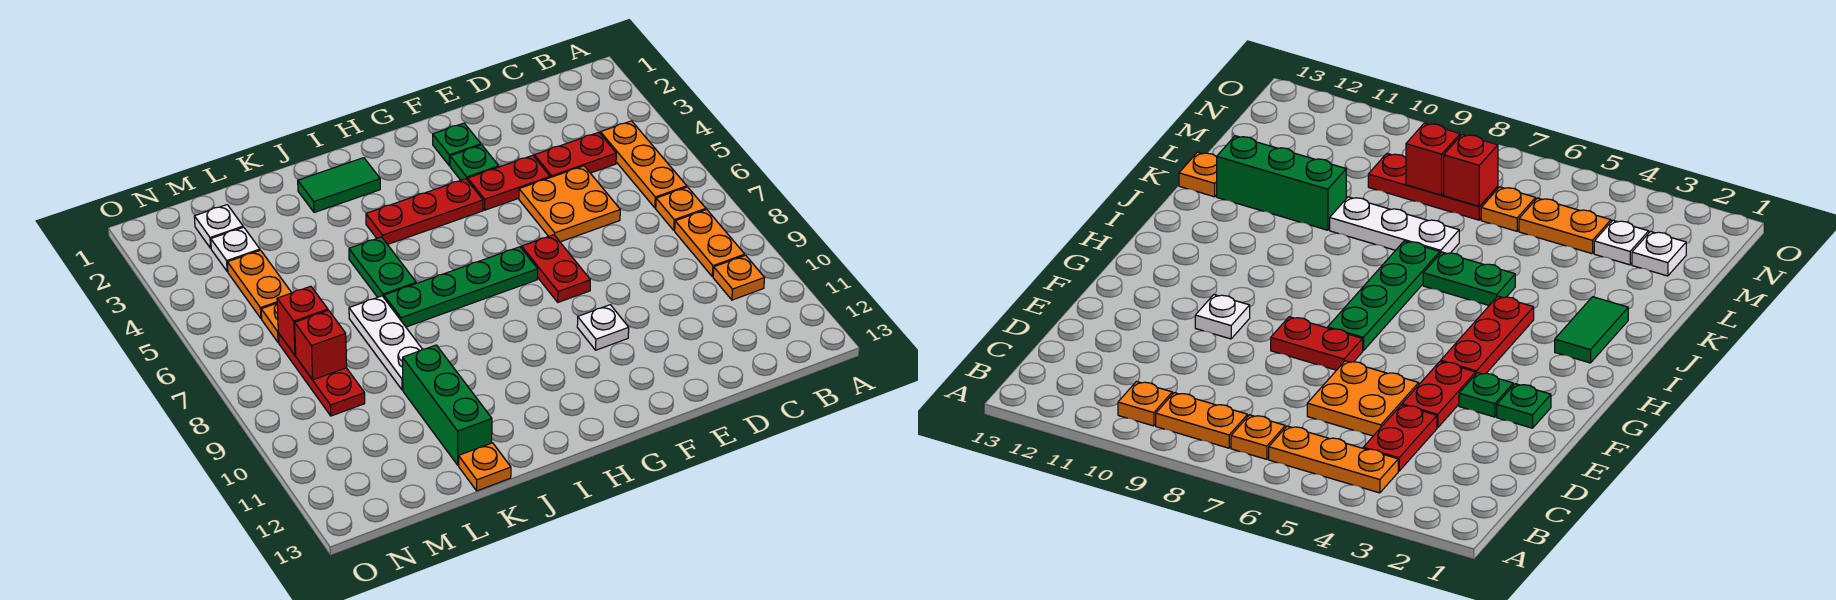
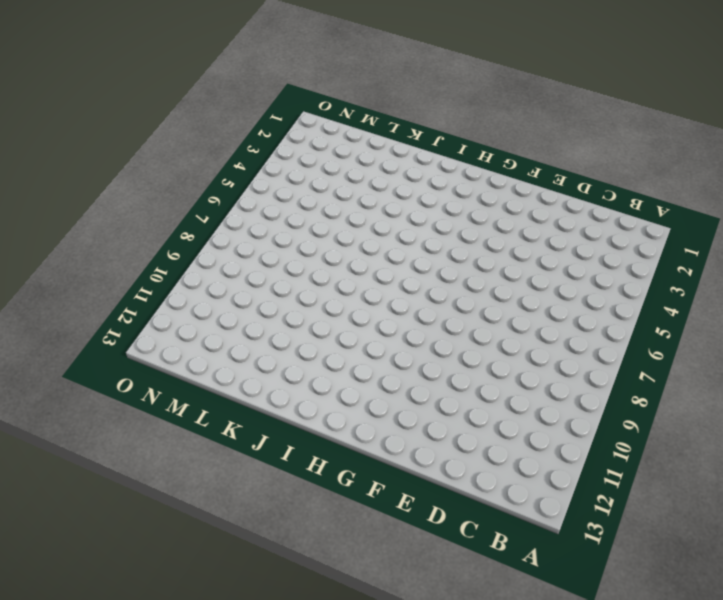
none -> orange 1x3 plate [600,121,687,208]
none -> orange 1x1 plate [656,187,706,230]
none -> orange 1x2 plate [675,210,745,277]

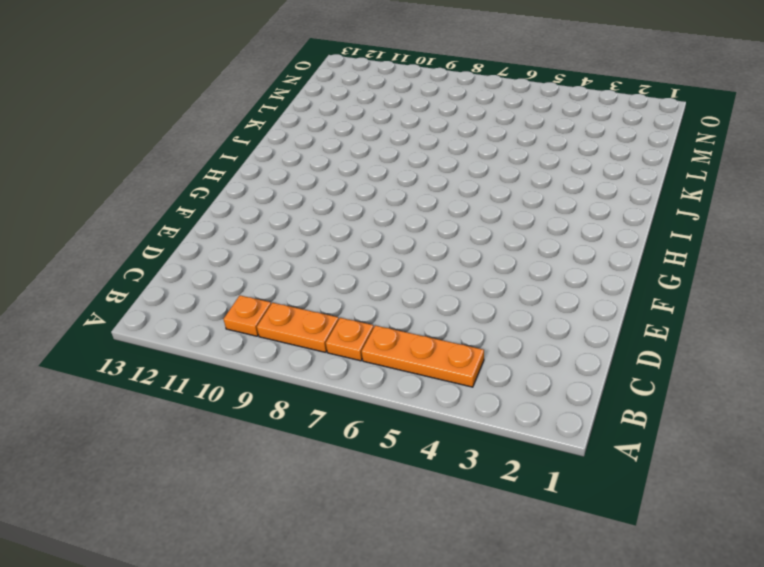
none -> red 1x2 plate [534,132,616,178]
none -> orange 2x2 plate [519,166,620,242]
none -> red 1x2 plate [468,155,550,210]

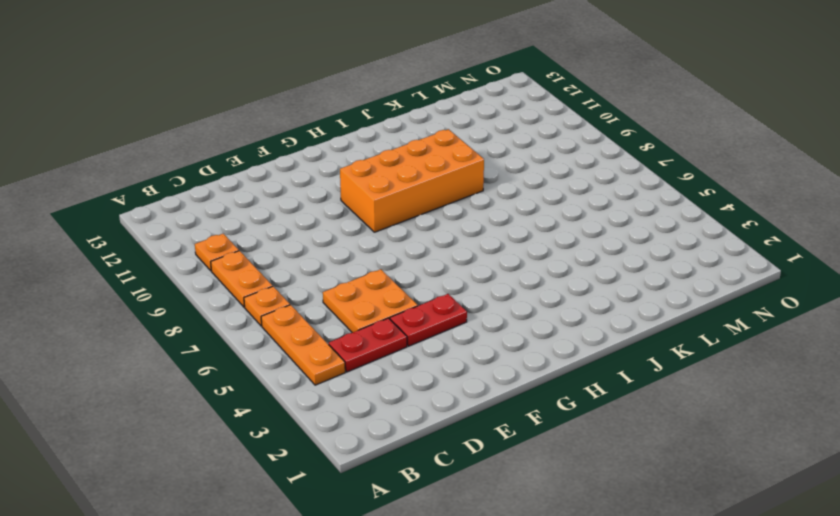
orange 2x4 brick [340,129,484,232] -> none
none -> green 1x1 plate [433,123,481,166]
none -> green 1x1 plate [450,145,499,180]
none -> red 1x2 plate [522,235,590,302]

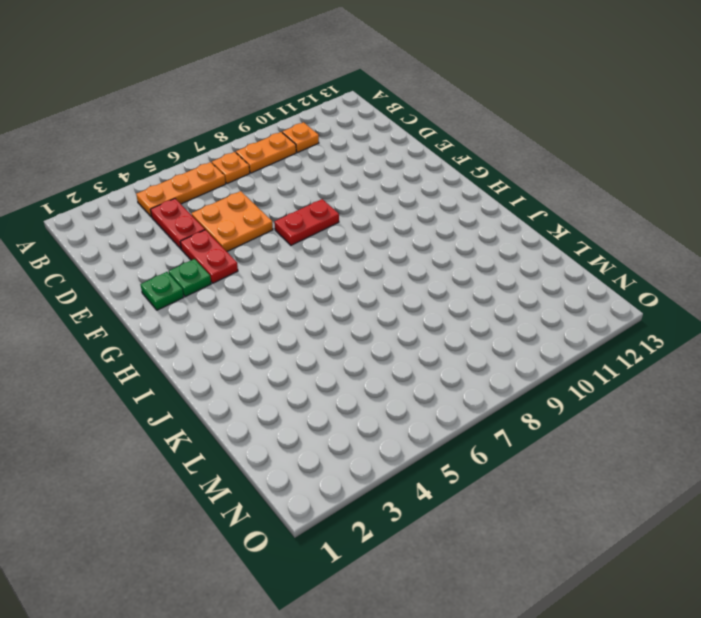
none -> white 1x1 plate [577,305,629,350]
none -> red 1x3 plate [366,179,483,244]
none -> green 1x4 plate [384,247,538,327]

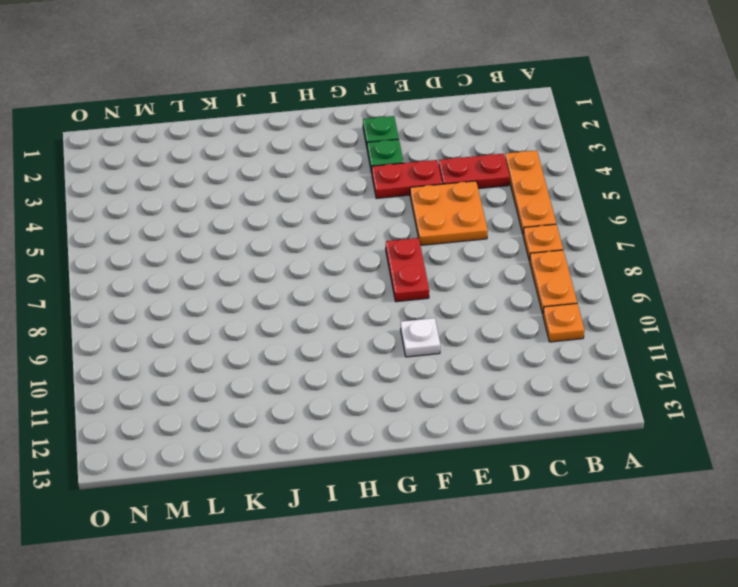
none -> red 1x3 plate [366,179,483,244]
none -> green 1x4 plate [384,247,538,327]
none -> green 1x2 tile [298,158,380,213]

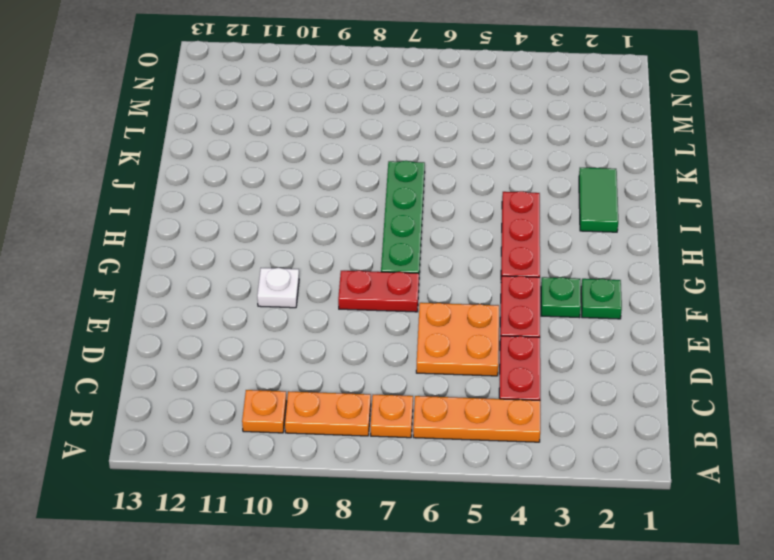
none -> green 1x2 plate [349,237,416,297]
none -> white 1x3 plate [349,296,422,390]
none -> green 1x3 brick [403,345,492,465]

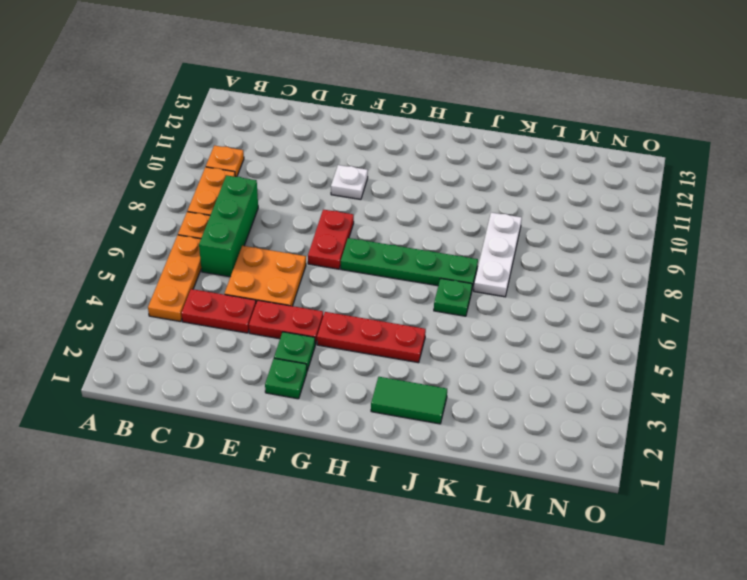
green 1x3 brick [199,175,258,277] -> green 1x3 brick moved to [403,345,492,465]
green 1x1 plate [434,278,472,316] -> green 1x2 plate [349,237,416,297]
none -> orange 1x1 plate [459,443,511,491]
none -> white 1x1 plate [194,205,243,248]
none -> white 1x1 plate [211,227,260,272]

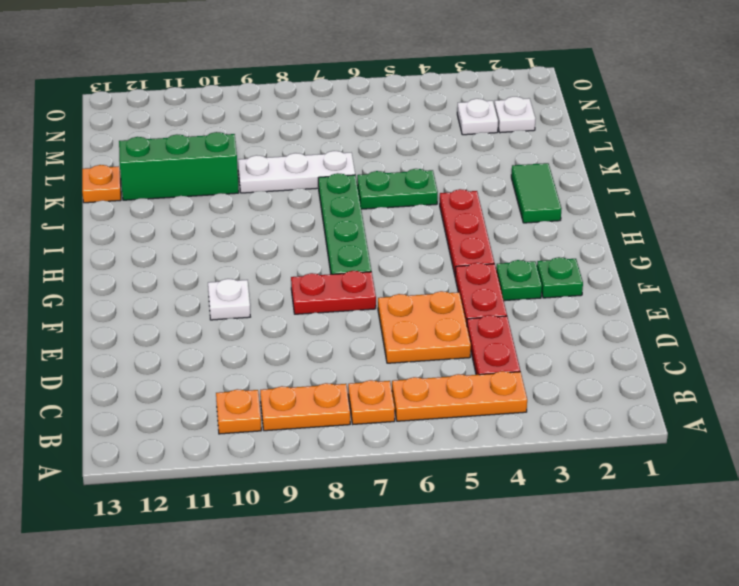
none -> orange 1x2 plate [227,250,292,319]
none -> orange 1x1 plate [261,304,279,343]
none -> red 1x3 plate [278,333,365,416]

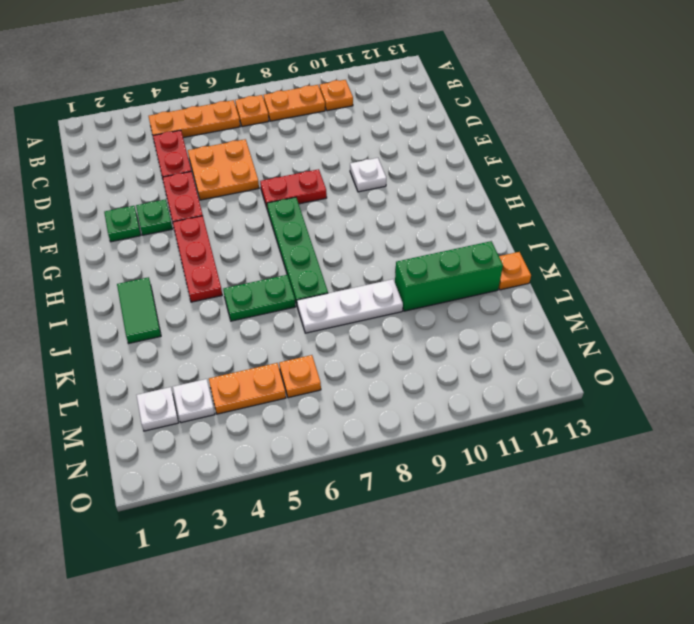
none -> red 1x3 plate [278,333,365,416]
none -> red 1x1 brick [277,286,328,355]
none -> red 1x1 brick [295,310,347,380]

